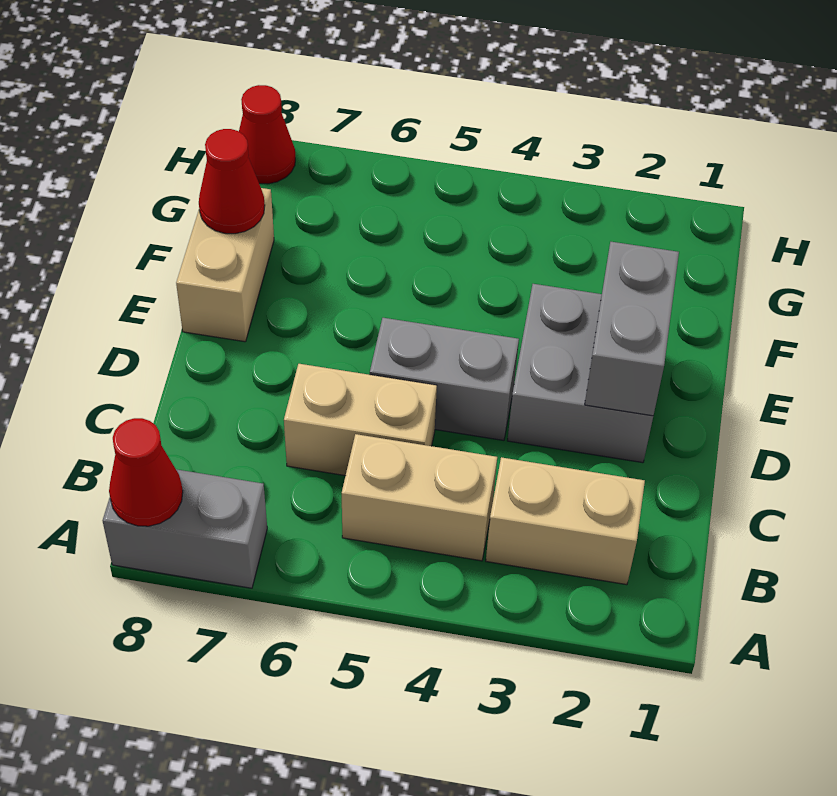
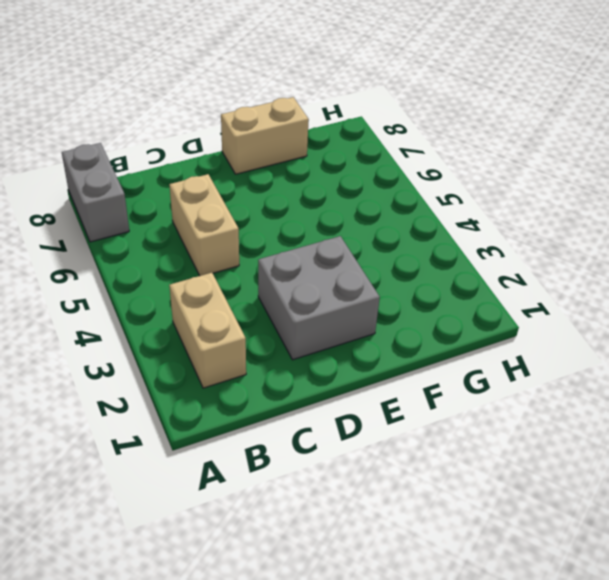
none -> tan 1x2 brick [342,434,497,561]
none -> grey 1x2 brick [370,318,519,440]

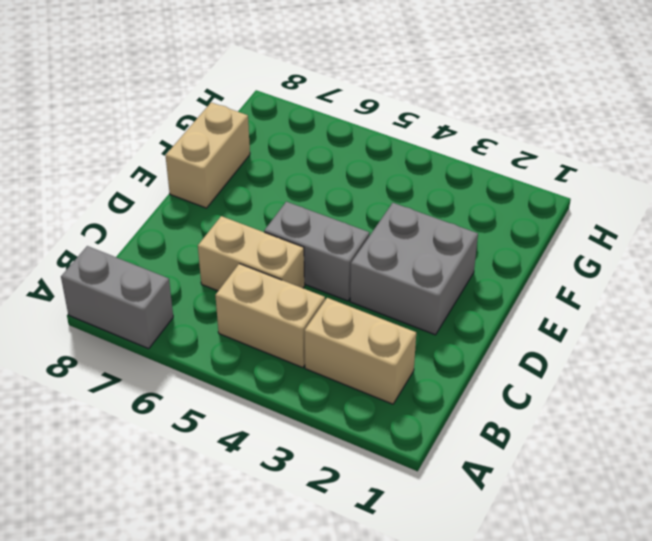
none -> red 1x1 cone [239,85,295,184]
none -> red 1x1 cone [109,418,183,526]

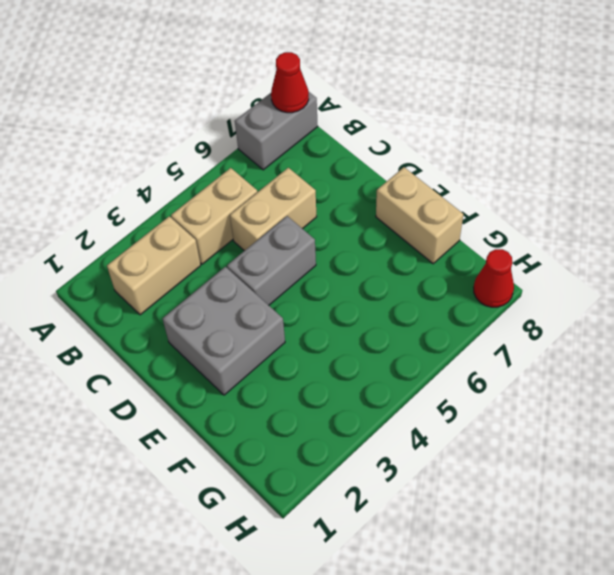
none -> grey 1x2 brick [585,242,679,416]
none -> red 1x1 cone [199,129,265,234]

